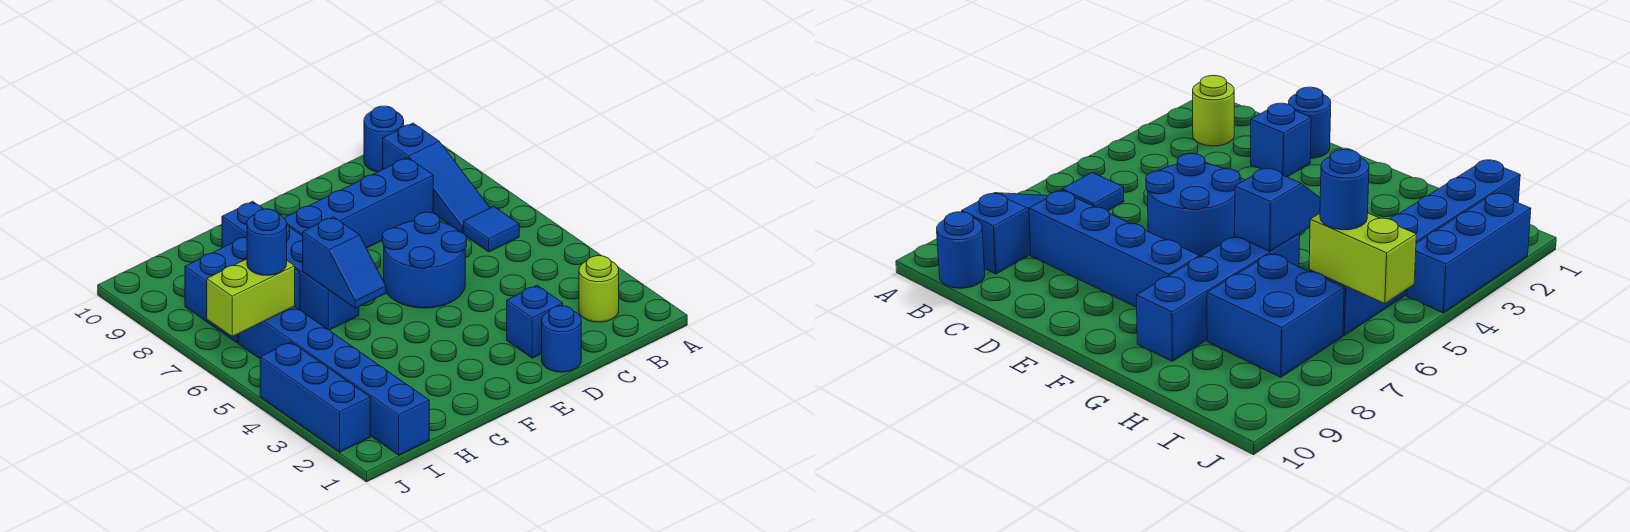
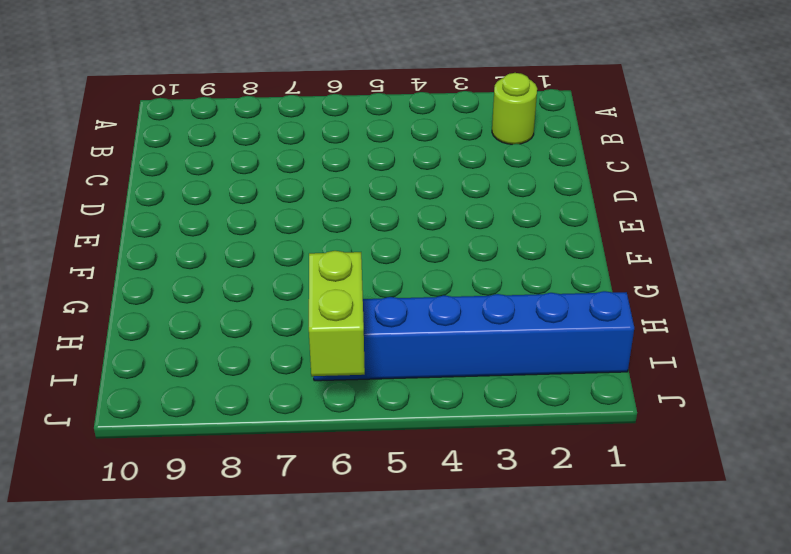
none -> blue 1x1 tile [463,206,519,252]
none -> blue 1x3 slope [383,123,490,233]
none -> blue 1x1 round brick [364,106,404,172]

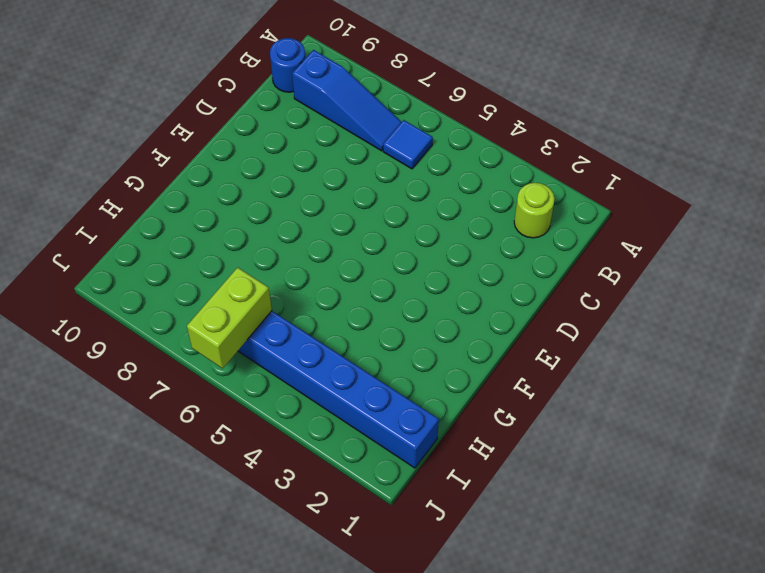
none -> blue 1x4 brick [285,158,433,248]
none -> blue 1x1 round brick [542,306,581,372]
none -> blue 1x1 brick [507,285,563,358]

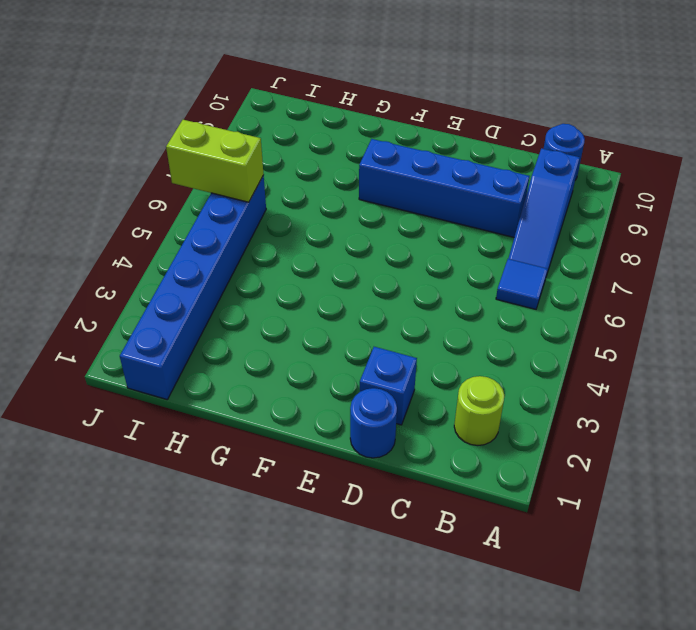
none -> blue 2x2 round brick [382,212,467,308]
none -> blue 1x4 brick [222,201,359,330]
none -> blue 2x2 brick [185,236,300,343]

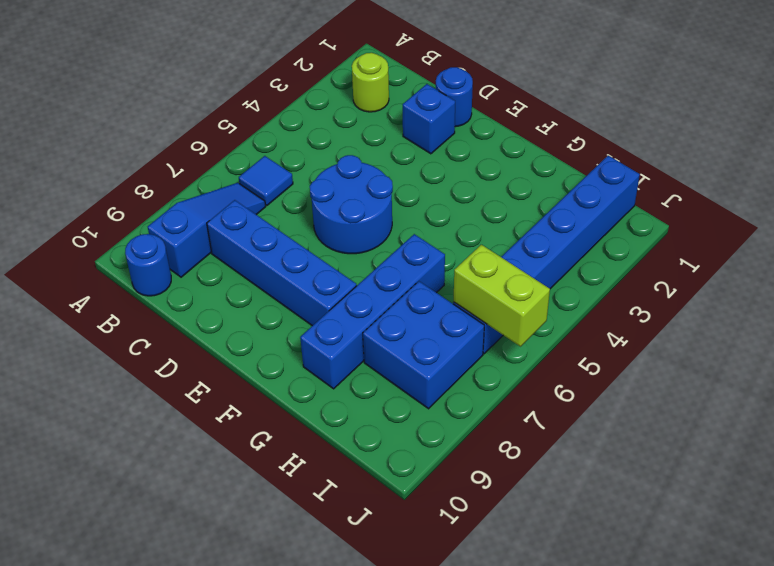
none -> blue 1x3 brick [260,342,370,452]
none -> blue 1x2 slope [303,217,386,308]
none -> blue 1x1 round brick [247,209,287,275]

